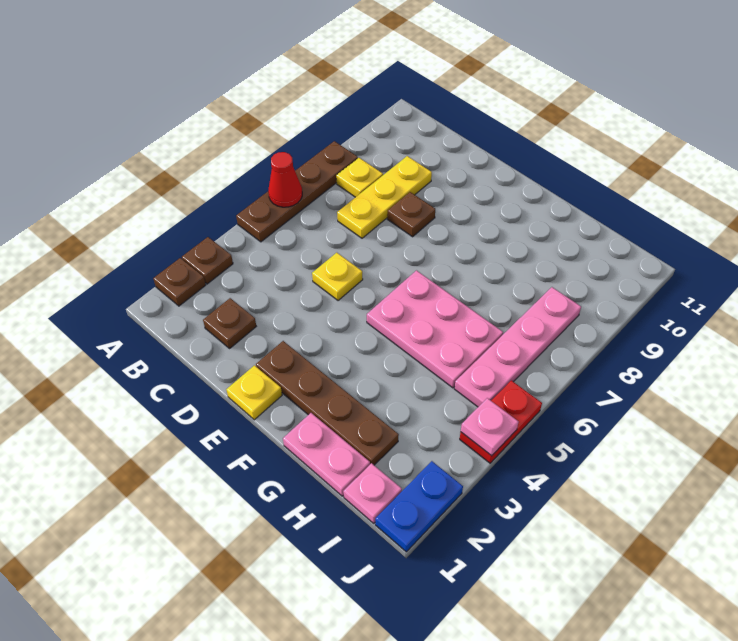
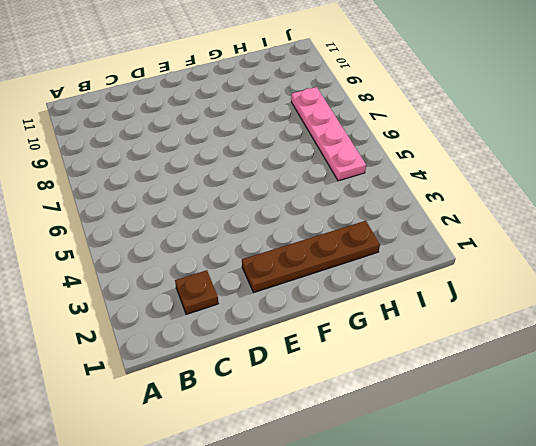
none -> brown 1x1 plate [153,258,206,306]
none -> brown 1x1 plate [182,237,233,284]
none -> brown 1x4 plate [236,141,358,242]

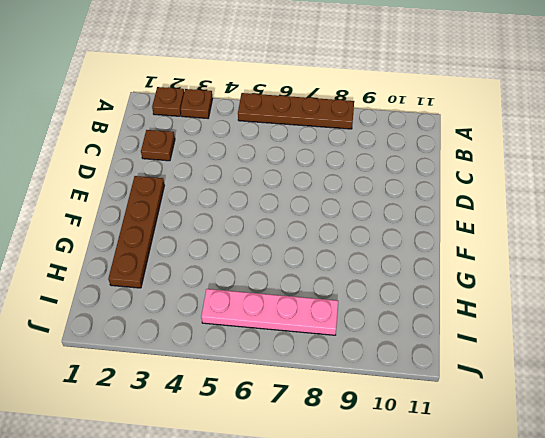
none -> yellow 1x1 plate [336,158,383,197]
none -> yellow 1x3 plate [337,156,432,238]
none -> yellow 1x1 plate [312,253,363,301]

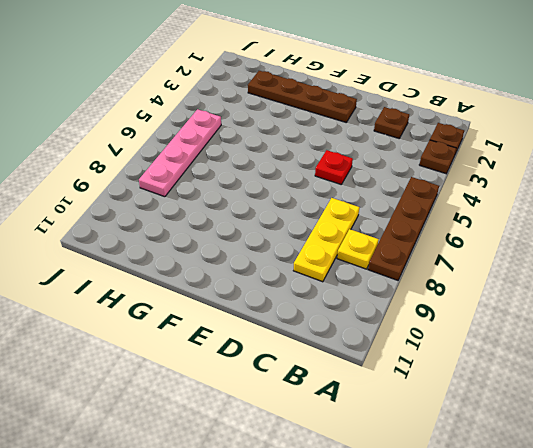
red 1x1 plate [315,150,353,184] -> yellow 1x1 plate [312,253,363,301]
none -> brown 1x1 plate [387,192,435,237]
none -> yellow 1x1 plate [226,365,282,420]
none -> pink 2x3 plate [367,271,503,388]

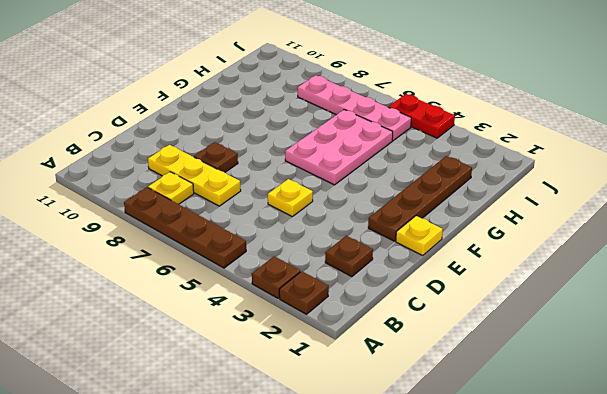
none -> pink 1x2 plate [283,413,370,496]
none -> pink 1x1 plate [343,463,402,523]
none -> blue 1x2 plate [375,461,463,552]

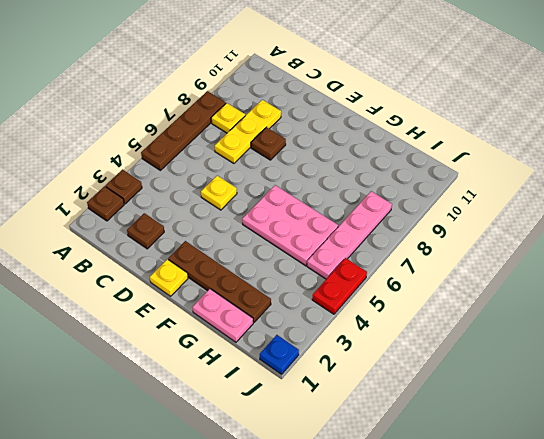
blue 1x1 plate [260,335,299,374] -> blue 1x2 plate [375,461,463,552]
none -> pink 1x1 plate [343,463,402,523]
none -> red 1x1 cone [268,152,302,207]
none -> pink 1x1 plate [461,398,519,456]

